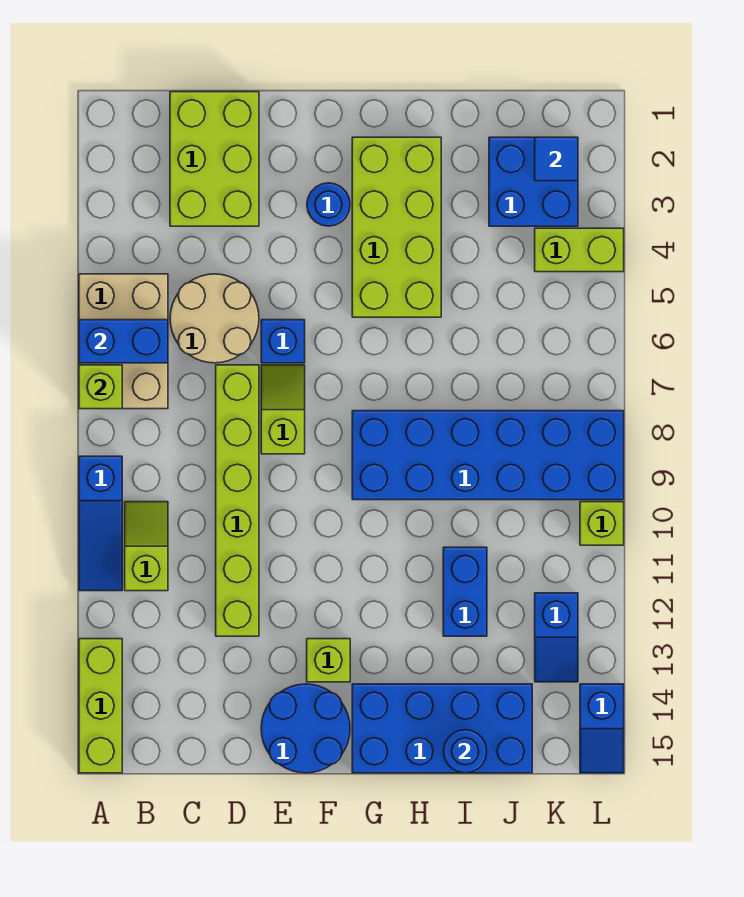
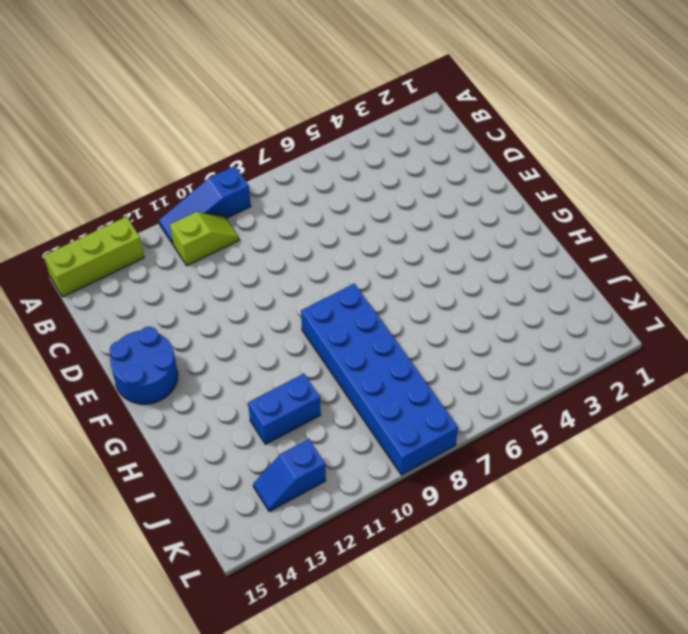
none -> tan 2x3 brick [79,274,168,409]
none -> lime 2x3 brick [170,92,259,226]
none -> tan 2x2 round brick [170,274,259,363]

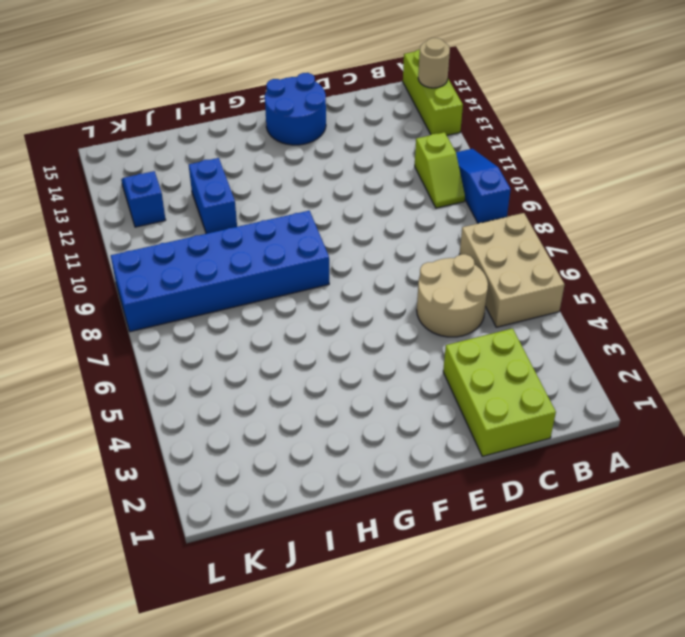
tan 1x1 round brick [418,38,450,88] -> none
none -> lime 1x6 brick [216,365,259,636]
none -> blue 1x1 brick [261,320,305,363]
none -> lime 1x2 slope [261,365,305,454]

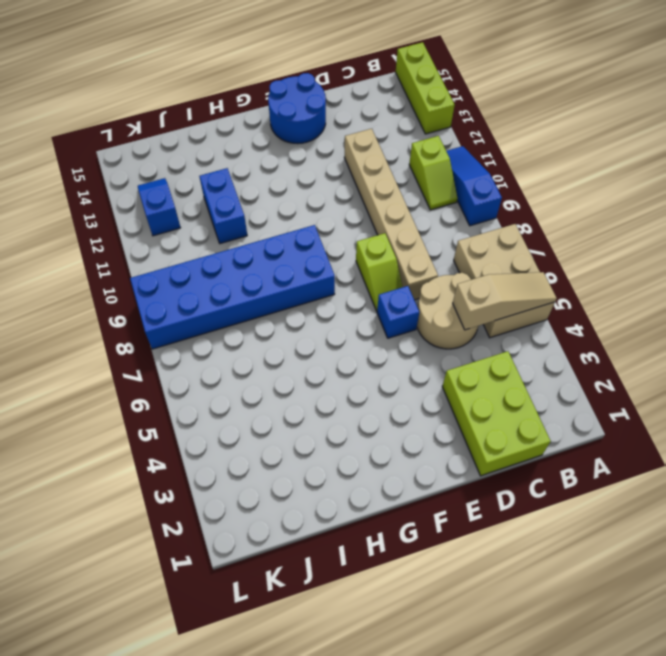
tan 1x3 slope [453,272,557,330] -> none
tan 1x6 brick [344,129,438,300] -> lime 1x6 brick [216,365,259,636]
none -> blue 1x1 round brick [307,183,350,226]
none -> lime 1x1 brick [307,639,350,682]
none -> lime 2x4 brick [352,137,441,317]

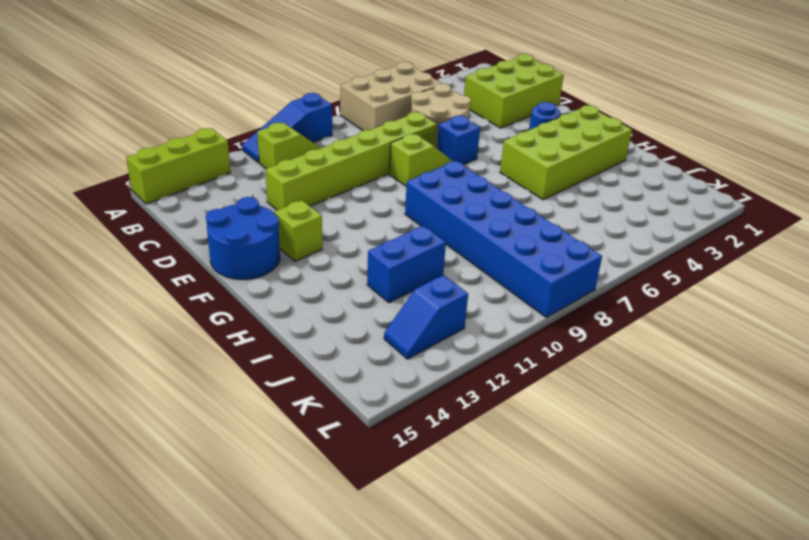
none -> blue 2x4 brick [352,684,532,773]
none -> blue 2x2 brick [489,137,578,226]
none -> lime 1x2 brick [535,228,624,272]

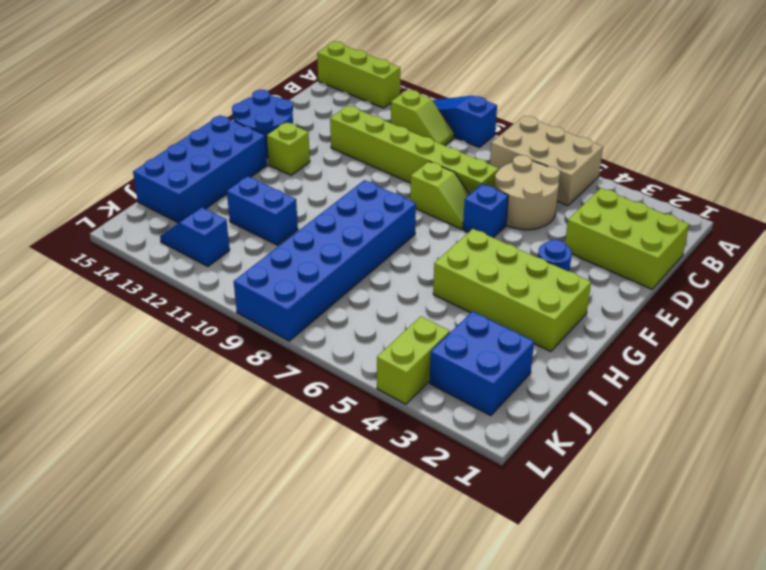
none -> lime 1x1 brick [580,502,624,545]
none -> blue 1x2 slope [580,684,624,773]
none -> blue 1x2 brick [79,320,168,363]

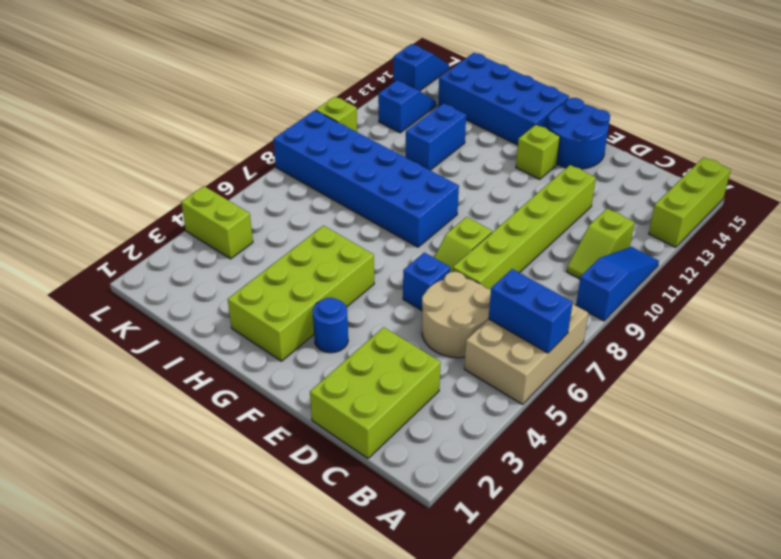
none -> blue 2x2 brick [489,137,578,226]
none -> lime 1x1 brick [79,365,122,409]
none -> blue 1x1 round brick [444,730,487,773]

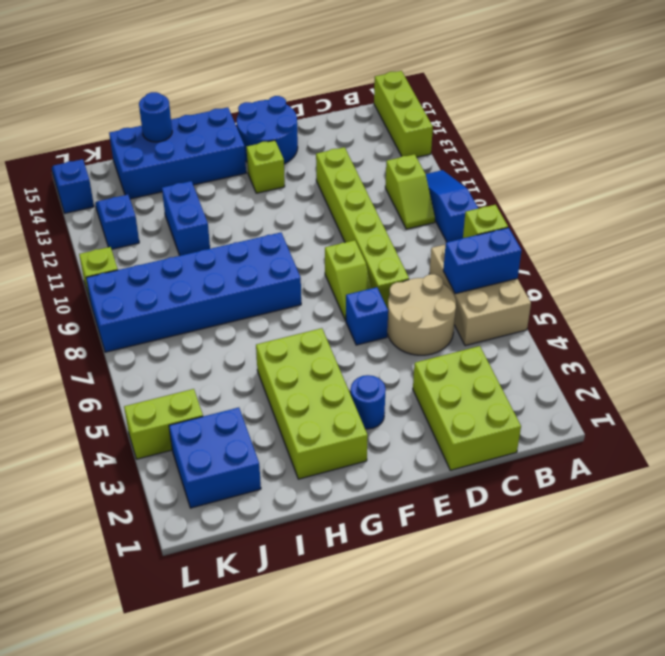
none -> blue 1x1 tile [535,137,578,181]

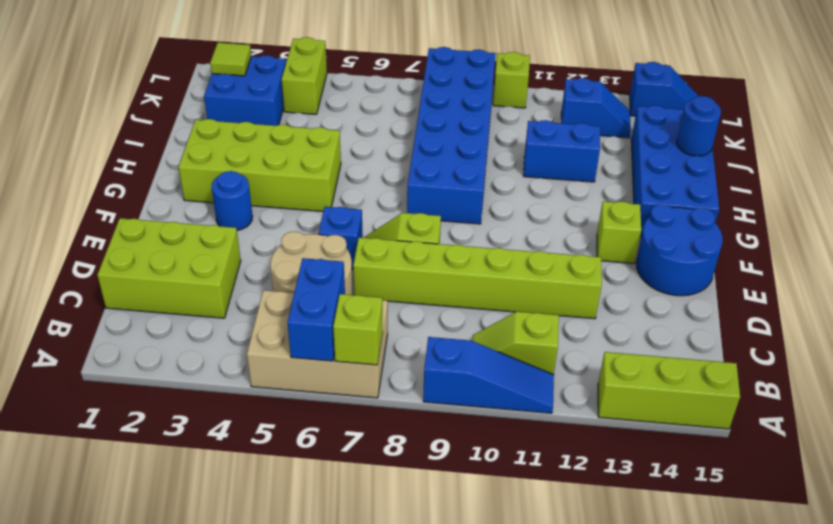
lime 1x1 tile [210,43,251,76] -> blue 1x1 tile [535,137,578,181]

